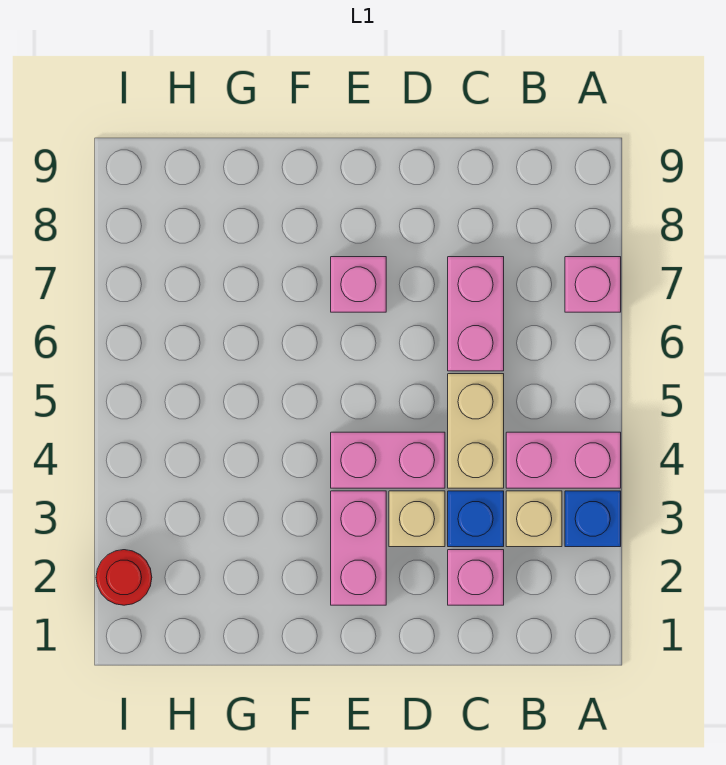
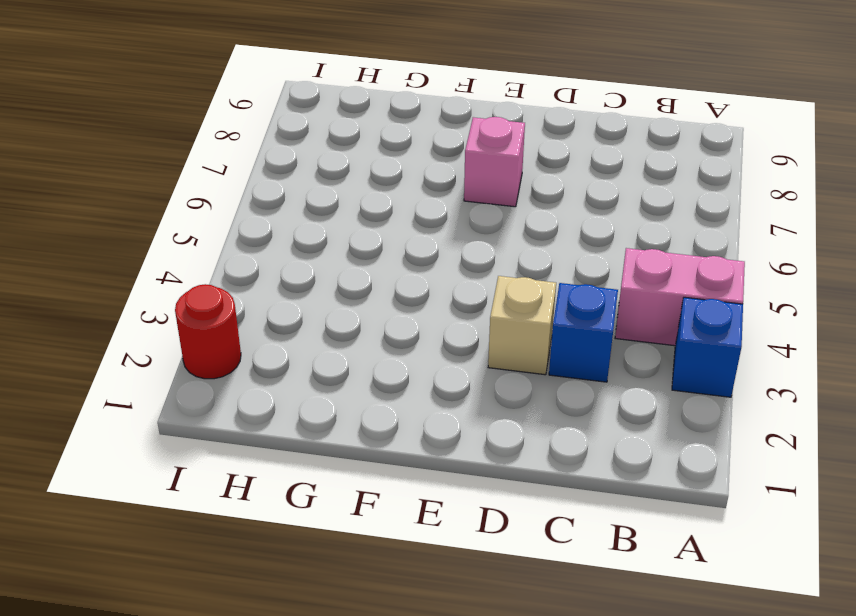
none -> pink 1x1 brick [565,257,621,312]
none -> tan 1x1 brick [506,491,562,547]
none -> pink 1x1 brick [448,550,504,605]

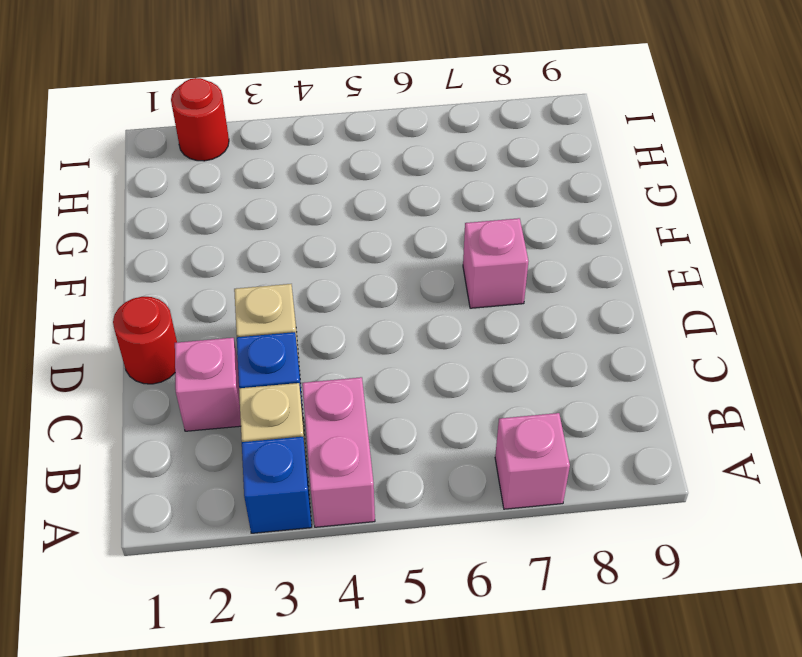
red 1x1 round brick [113,297,177,384] -> none
none -> tan 1x2 brick [448,374,504,488]
none -> pink 1x2 brick [448,257,504,371]
none -> pink 1x2 brick [331,432,445,488]

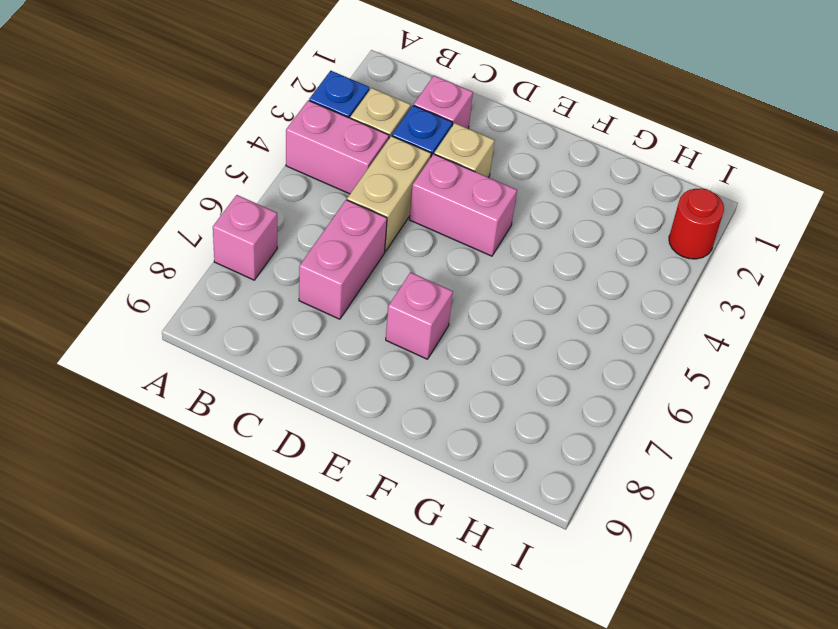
none -> pink 1x2 brick [331,491,386,605]

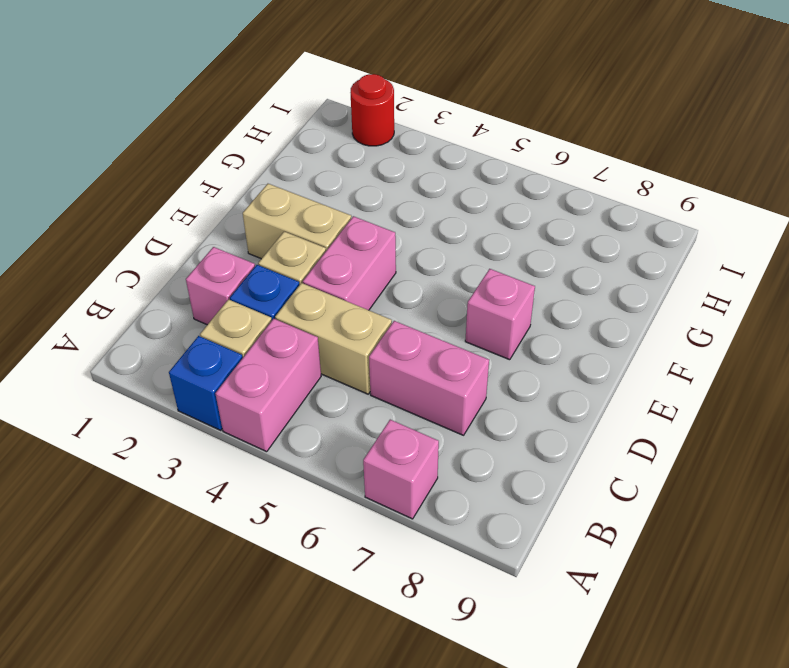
tan 1x2 brick [243,184,351,259] -> pink 1x2 brick [331,491,386,605]

